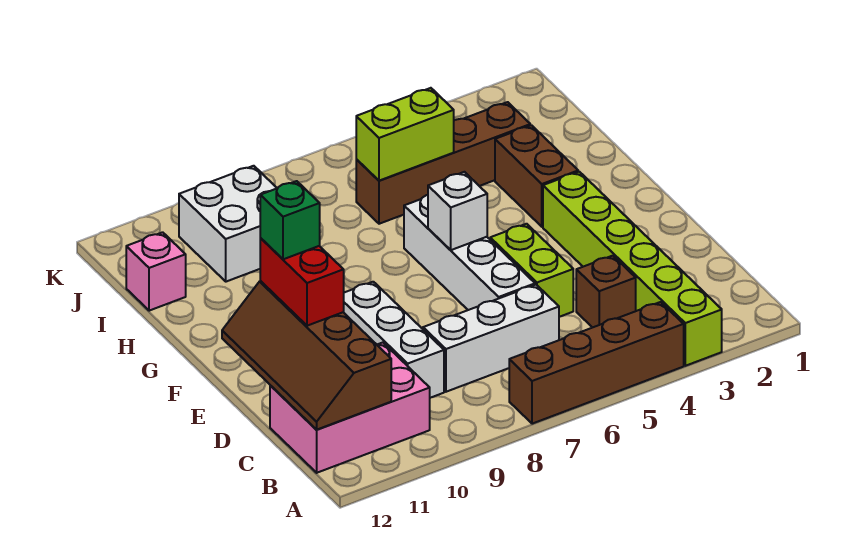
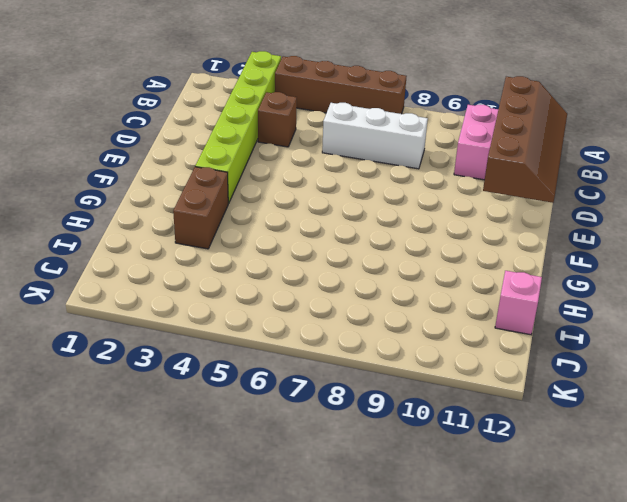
none -> white 1x3 brick [344,282,444,398]
none -> lime 1x2 brick [490,224,573,317]
none -> white 1x4 brick [404,195,535,310]

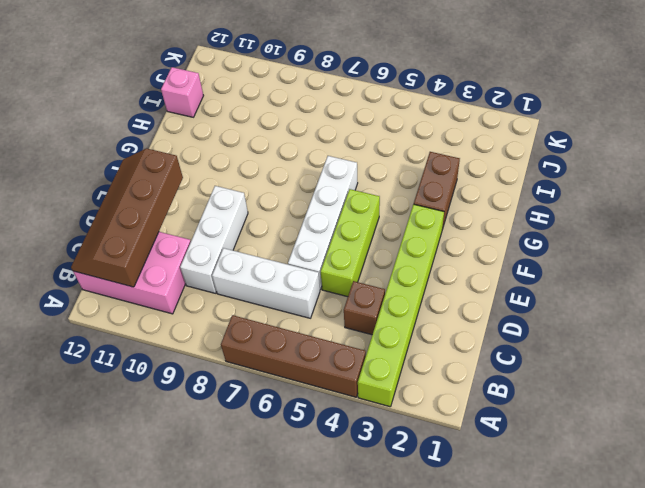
lime 1x3 brick [321,189,380,297] -> lime 1x2 brick [490,224,573,317]
none -> brown 1x4 brick [356,102,530,224]
none -> white 2x2 brick [179,166,277,282]
none -> white 1x1 brick [428,172,487,250]

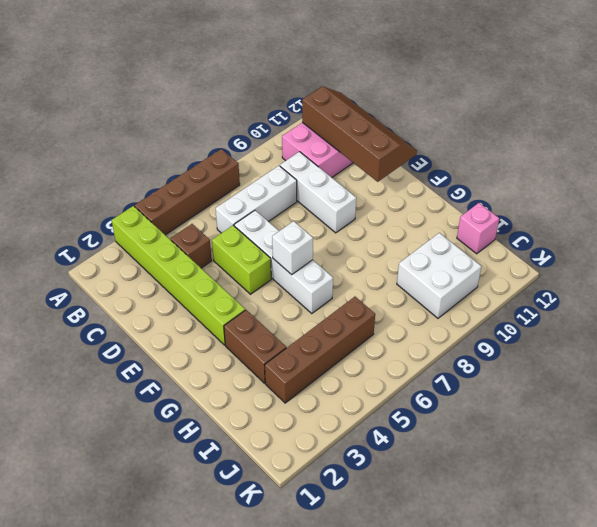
none -> lime 1x2 brick [356,88,454,181]
none -> red 1x2 brick [260,238,344,326]
none -> green 1x1 brick [260,181,320,259]

